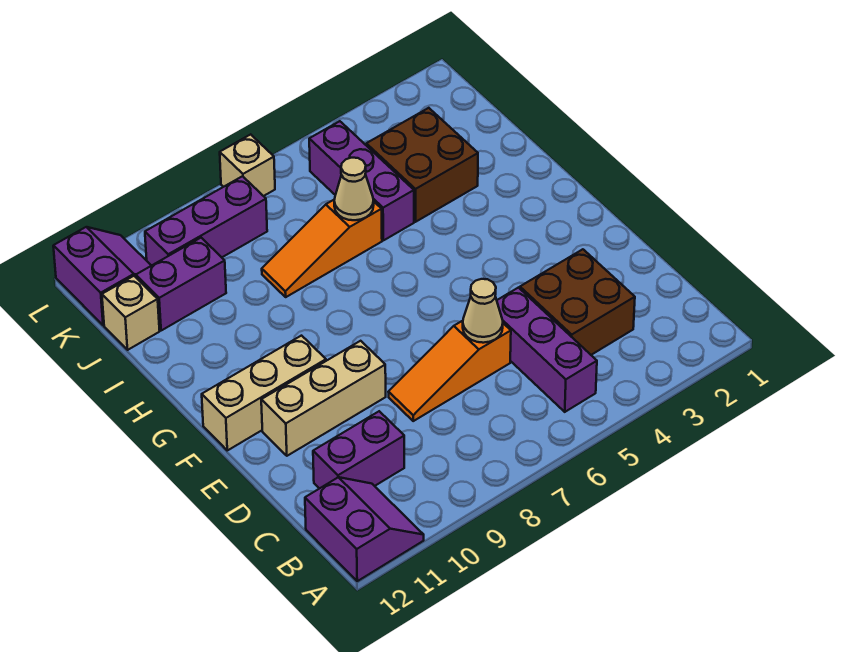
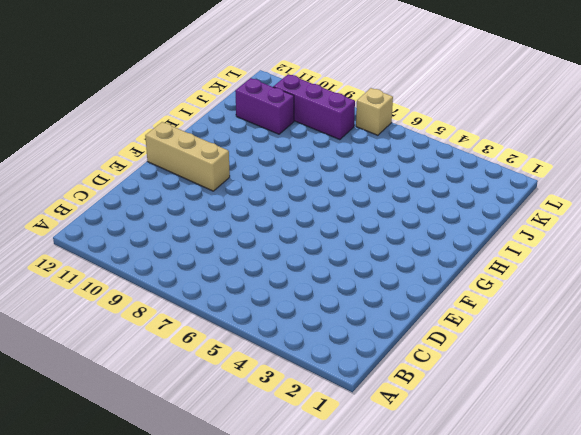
none -> purple 2x2 slope [305,477,424,581]
none -> purple 1x3 brick [497,288,597,412]
none -> brown 2x2 brick [520,249,635,355]

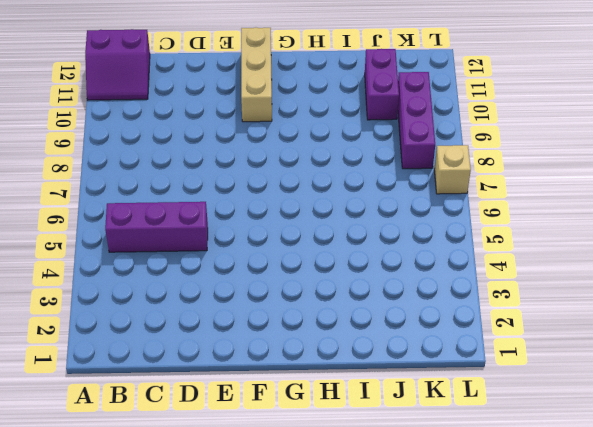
none -> brown 2x2 brick [520,249,635,355]
none -> purple 1x2 brick [313,411,404,489]
none -> orange 1x3 slope [389,321,511,421]

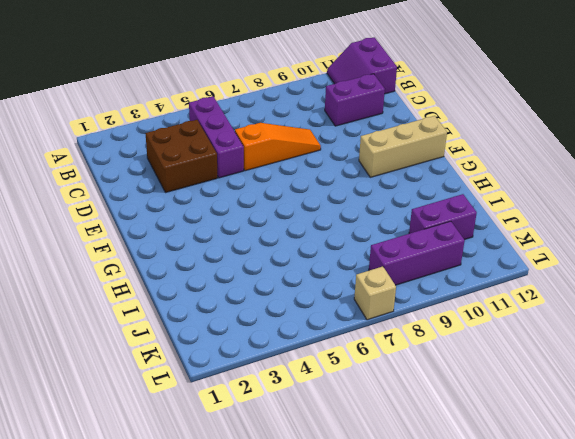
none -> tan 1x3 brick [261,341,386,456]
none -> brown 2x2 brick [366,108,478,222]
none -> purple 1x3 brick [309,121,414,240]

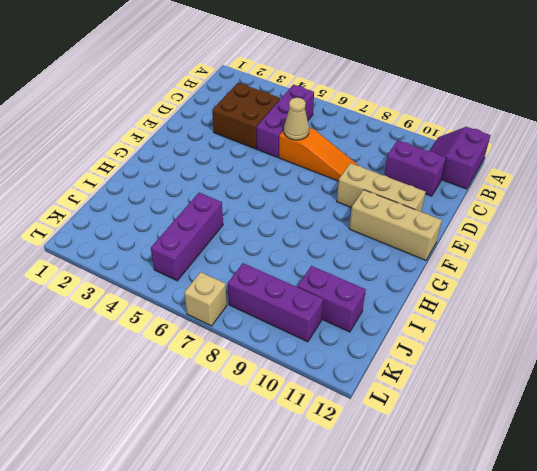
none -> brown 2x2 brick [366,108,478,222]
none -> orange 1x3 slope [262,199,382,297]
none -> tan 1x1 brick [102,276,160,350]

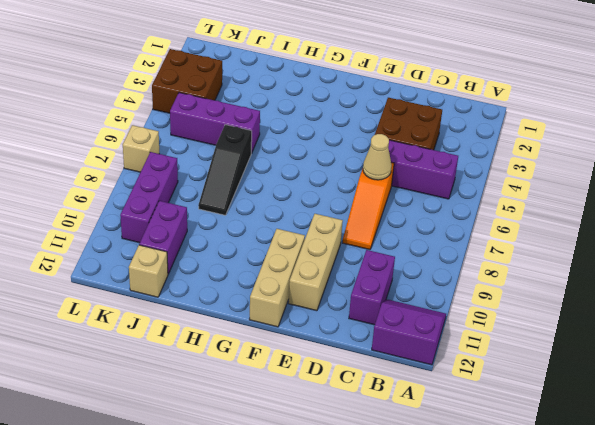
black 1x3 slope [198,125,252,215] -> orange 1x3 slope [262,199,382,297]
brown 2x2 brick [152,49,222,113] -> brown 2x2 brick moved to [366,108,478,222]
none -> purple 2x2 slope [53,227,151,325]
none -> tan 1x1 cone [334,158,374,220]

